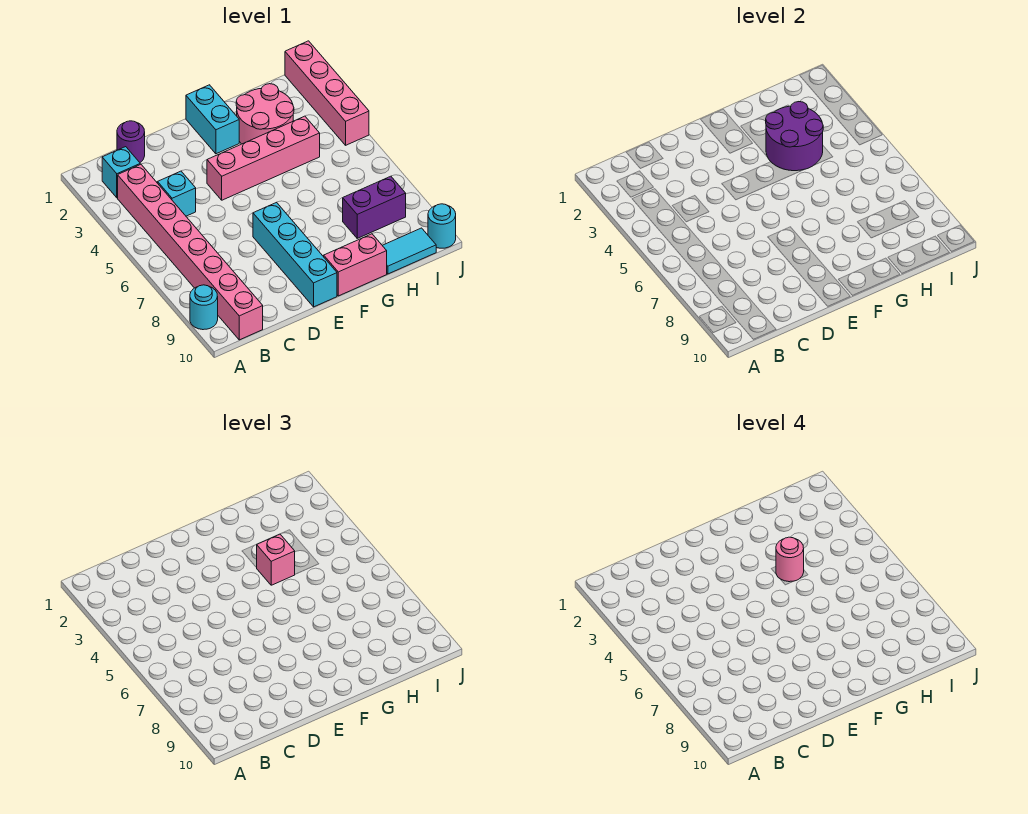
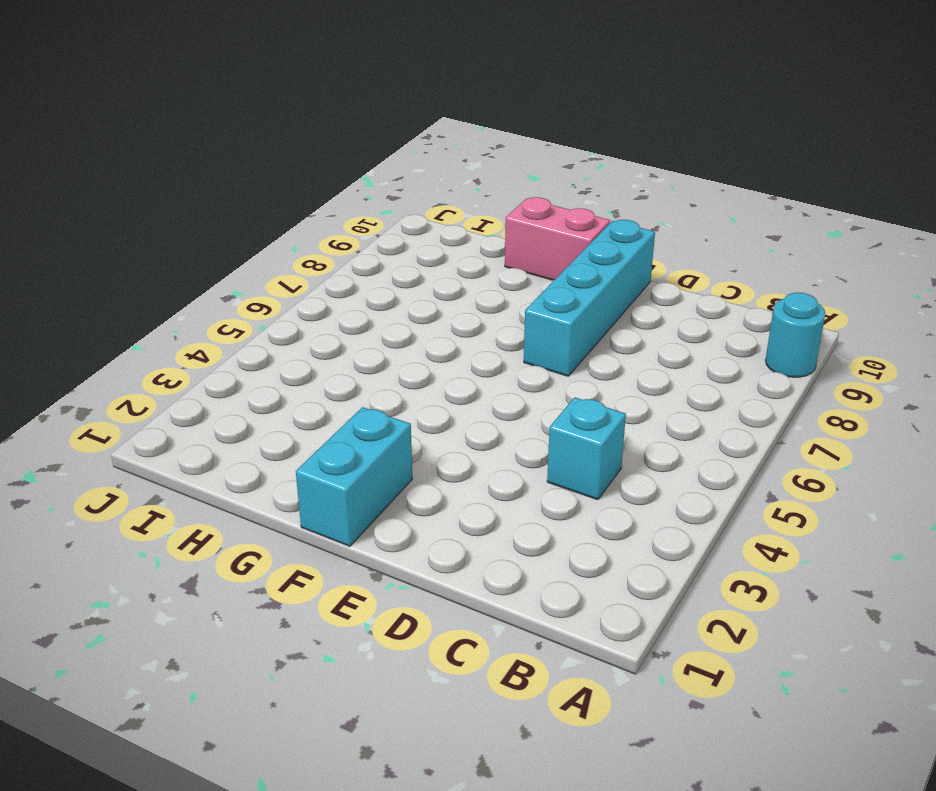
none -> cyan 1x1 brick [102,147,140,198]
none -> pink 1x8 brick [118,164,263,340]
none -> purple 1x1 round brick [117,121,145,162]

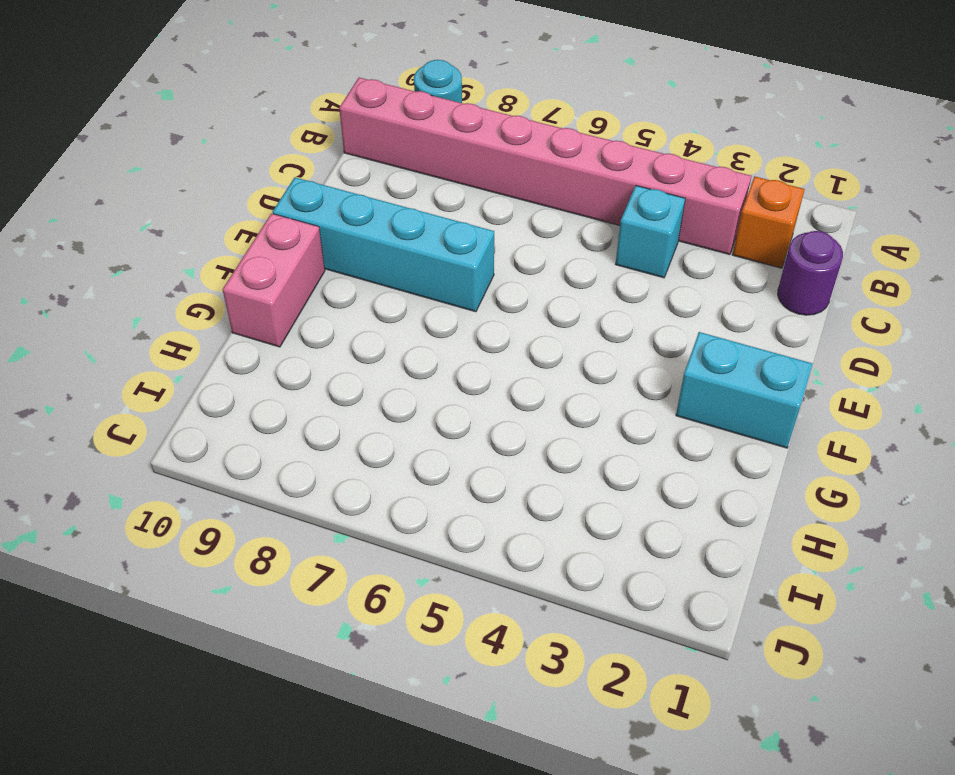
orange 1x1 brick [733,176,805,268] -> cyan 1x1 brick [102,147,140,198]
none -> pink 1x4 brick [207,116,320,200]
none -> pink 2x2 round brick [236,84,294,144]
none -> purple 1x2 brick [343,176,406,238]

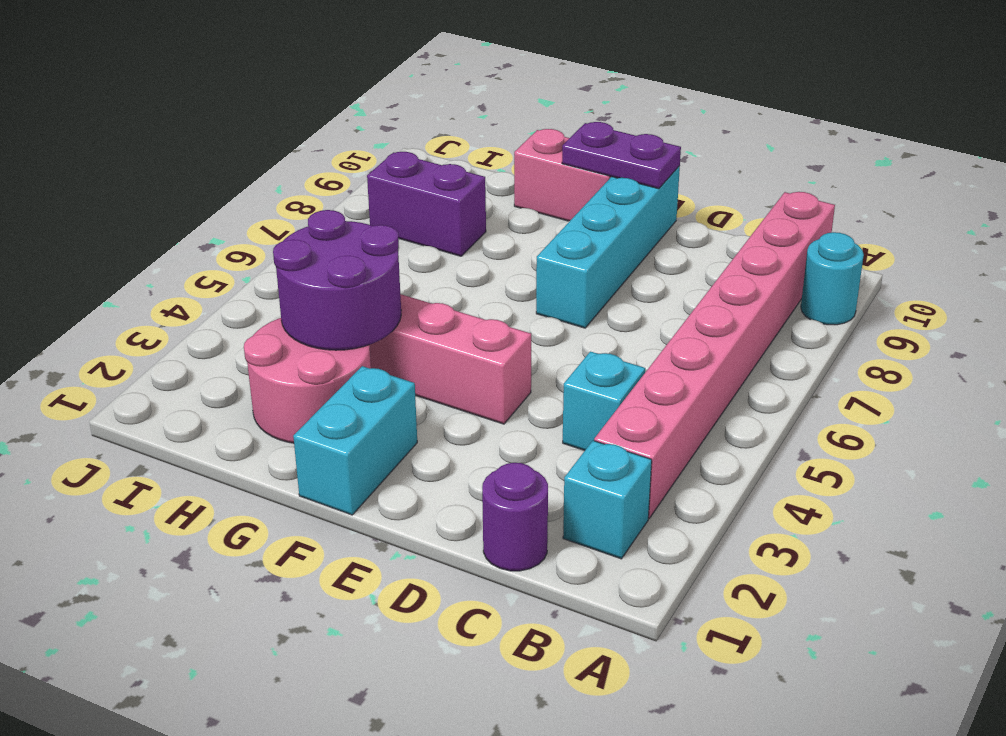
purple 1x2 plate [562,122,681,189] -> none
none -> cyan 1x2 tile [382,228,436,274]
none -> pink 1x4 brick [285,41,369,145]
none -> cyan 1x1 round brick [428,204,456,248]

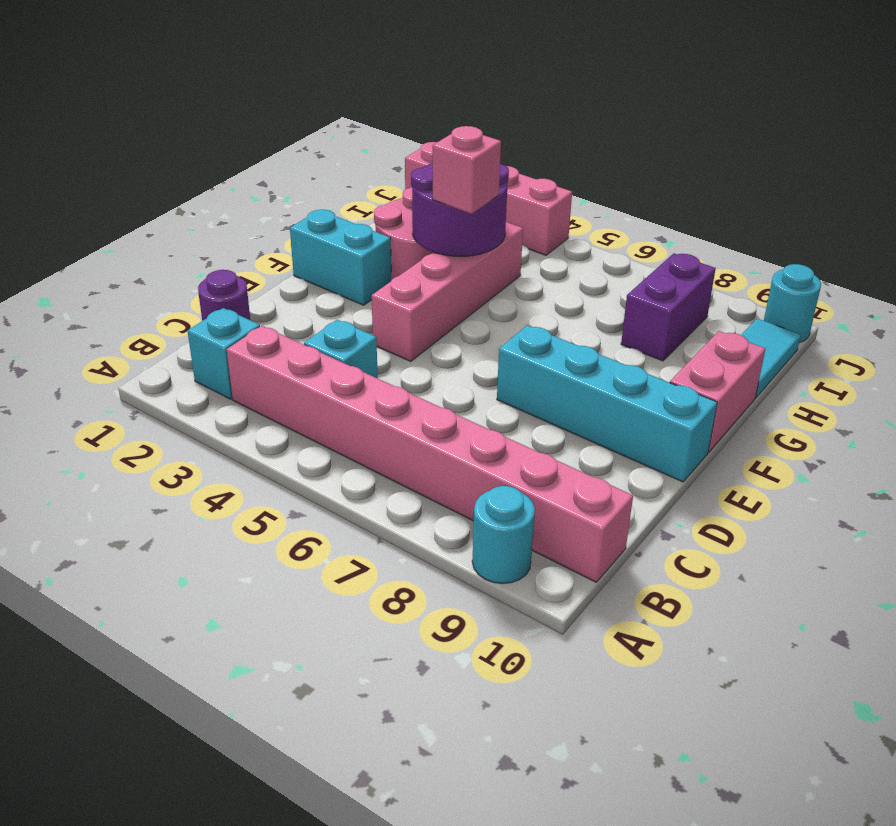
none -> pink 1x1 round brick [776,537,804,582]

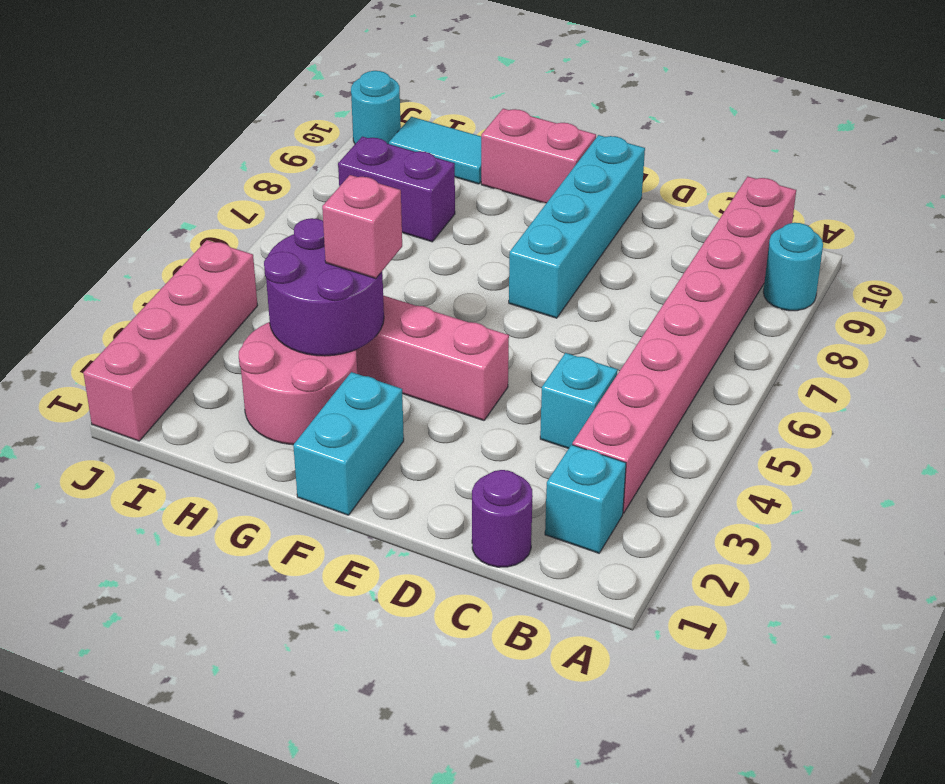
none -> pink 1x1 round brick [776,537,804,582]

